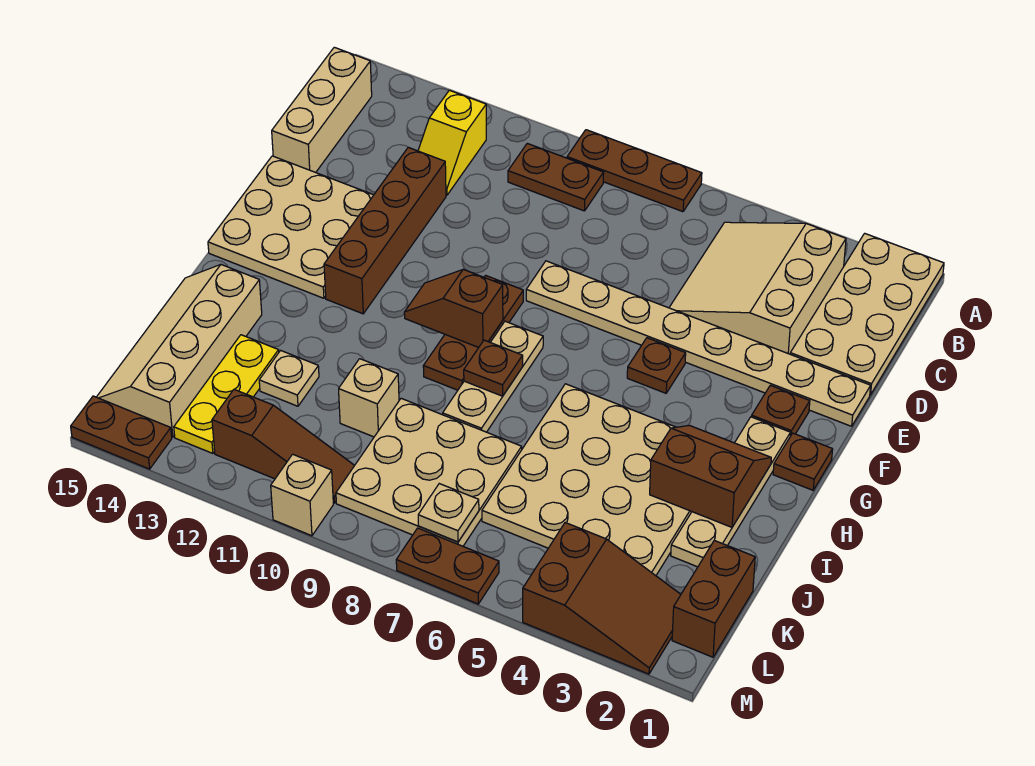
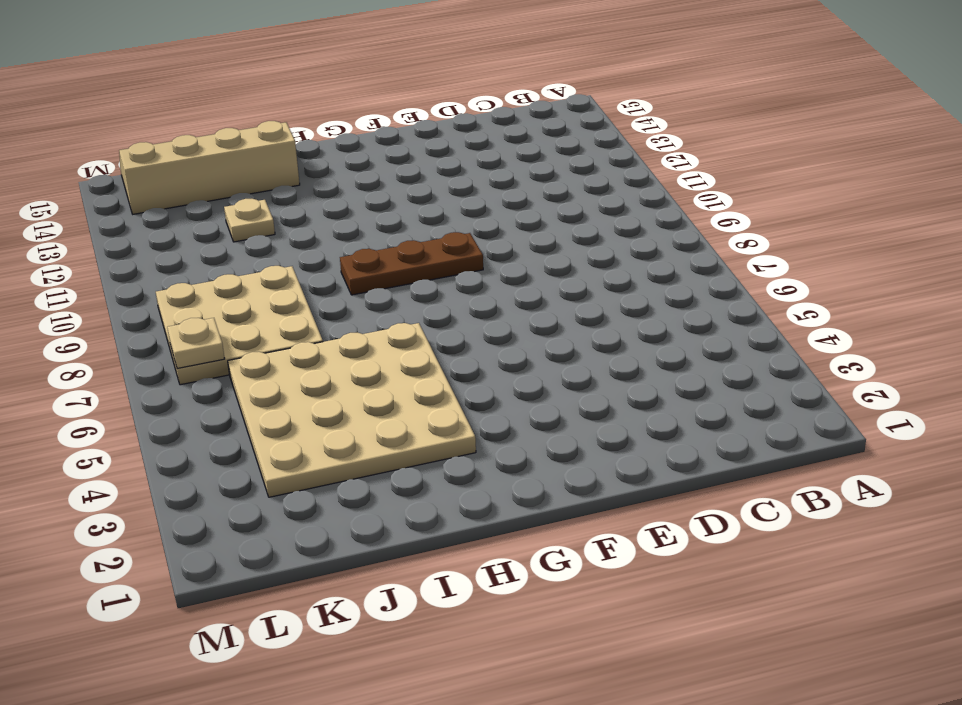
none -> tan 2x4 plate [790,233,944,395]
none -> brown 1x3 plate [567,130,702,212]
none -> tan 3x3 slope [669,222,846,354]
none -> brown 1x2 plate [508,143,604,211]

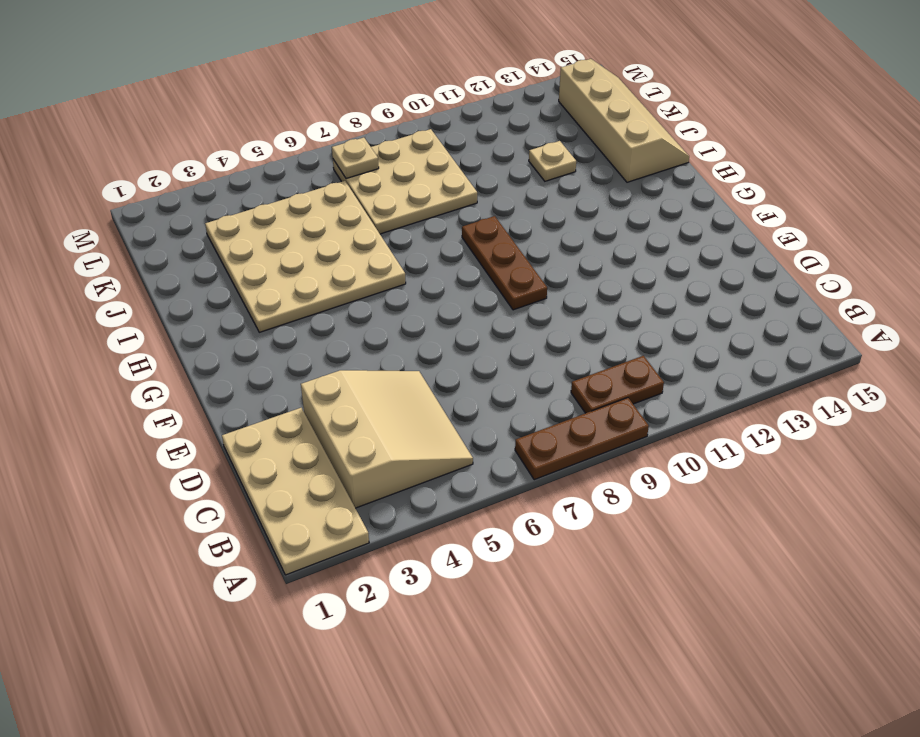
none -> yellow 1x2 slope [418,90,486,195]
none -> tan 1x3 brick [272,47,372,173]
none -> brown 1x4 brick [324,147,446,314]
none -> tan 1x8 plate [526,261,871,426]

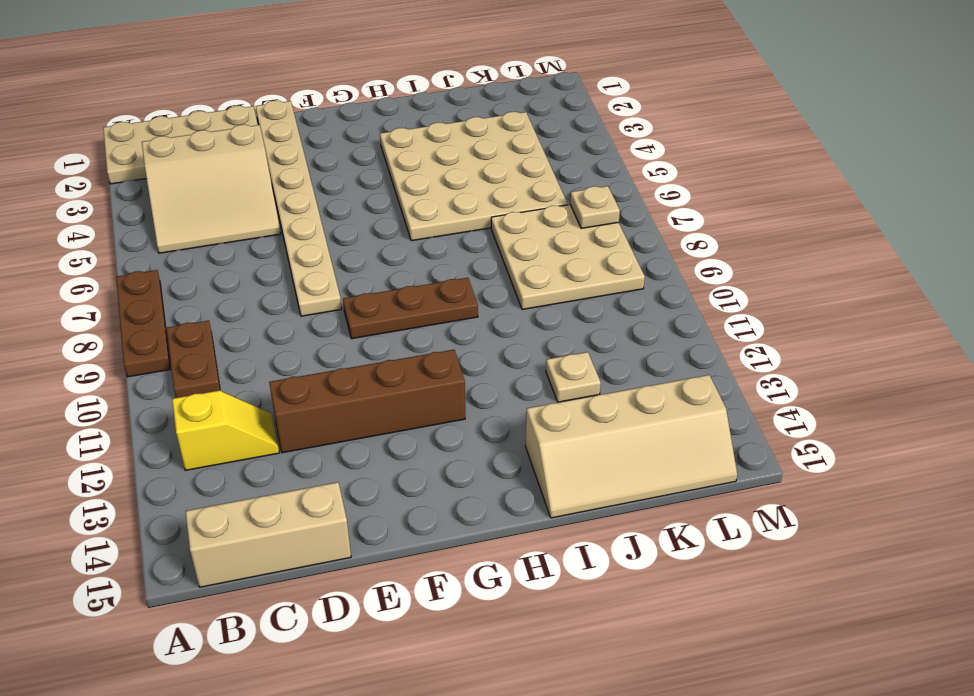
none -> tan 3x3 plate [208,156,373,298]
none -> brown 1x1 plate [752,385,810,436]
none -> brown 1x1 plate [627,338,686,393]
none -> brown 1x1 plate [773,433,833,490]

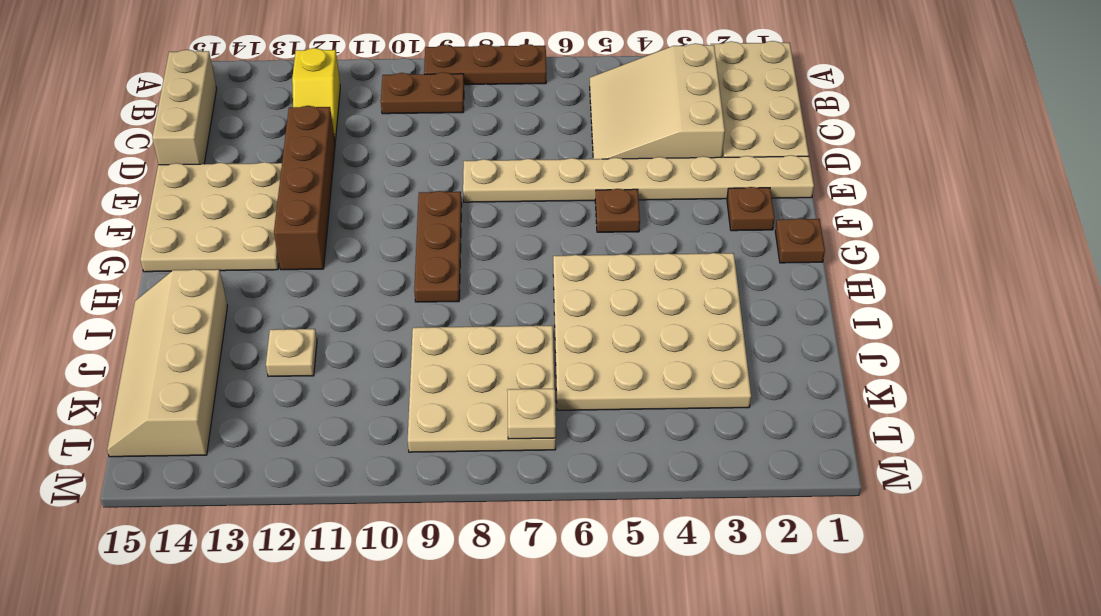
none -> tan 1x4 plate [671,417,790,567]
none -> tan 1x3 plate [443,321,543,432]
none -> tan 1x1 brick [339,359,399,437]
none -> yellow 1x3 plate [174,335,279,453]

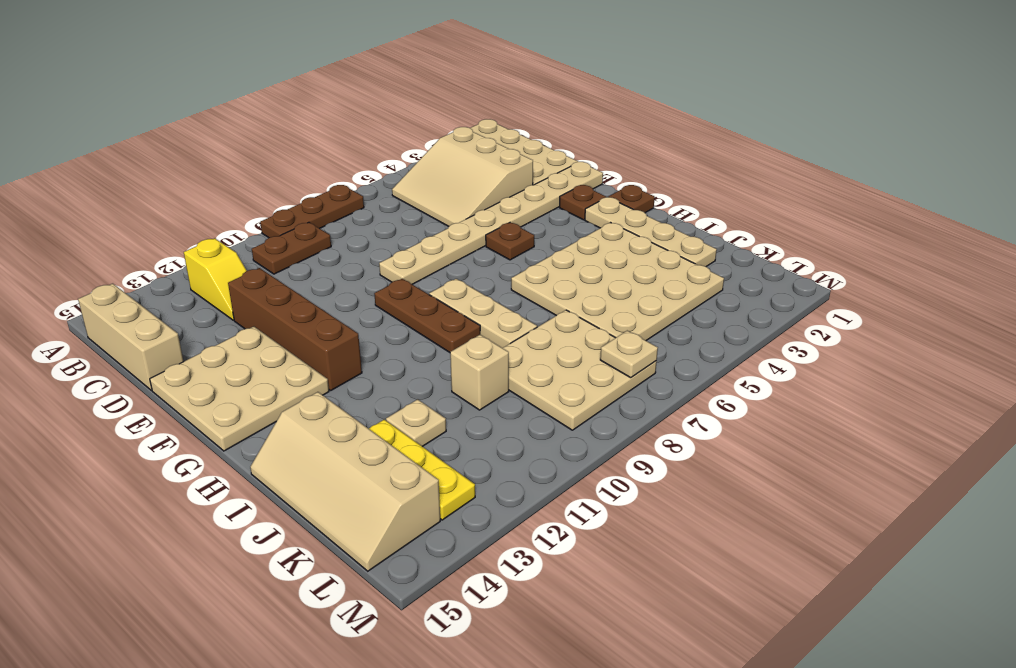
none -> brown 1x2 brick [672,540,755,657]
none -> brown 2x3 slope [523,523,681,674]
none -> brown 1x3 slope [212,389,355,503]
none -> brown 1x2 plate [396,528,499,604]

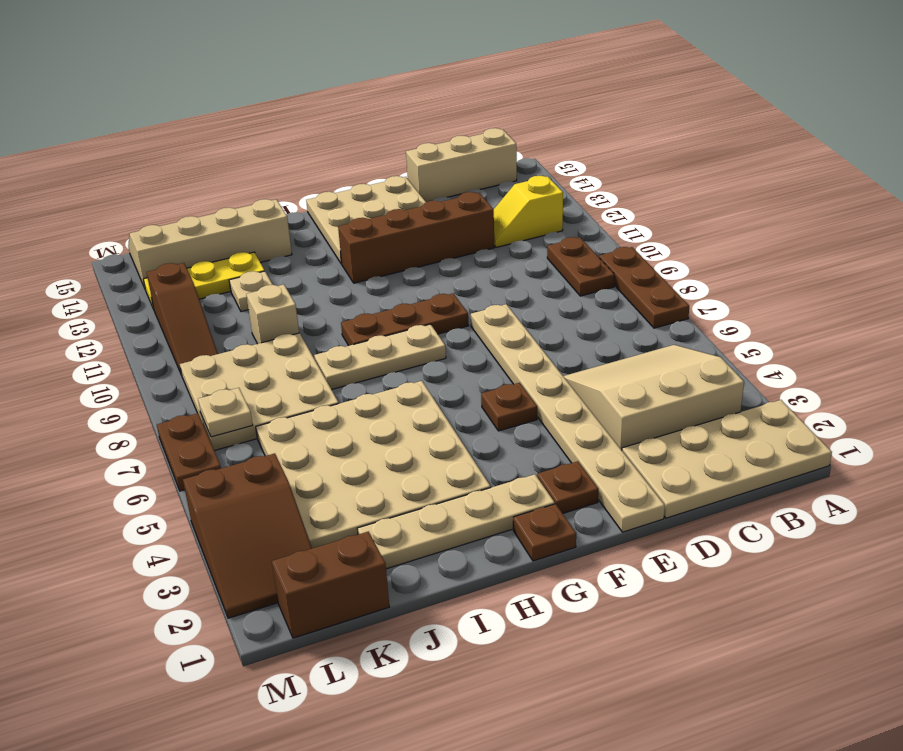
none -> tan 1x1 brick [271,454,333,536]
none -> brown 1x2 plate [71,396,172,469]
none -> brown 1x2 slope [404,269,503,347]
none -> brown 2x2 slope [650,425,771,527]

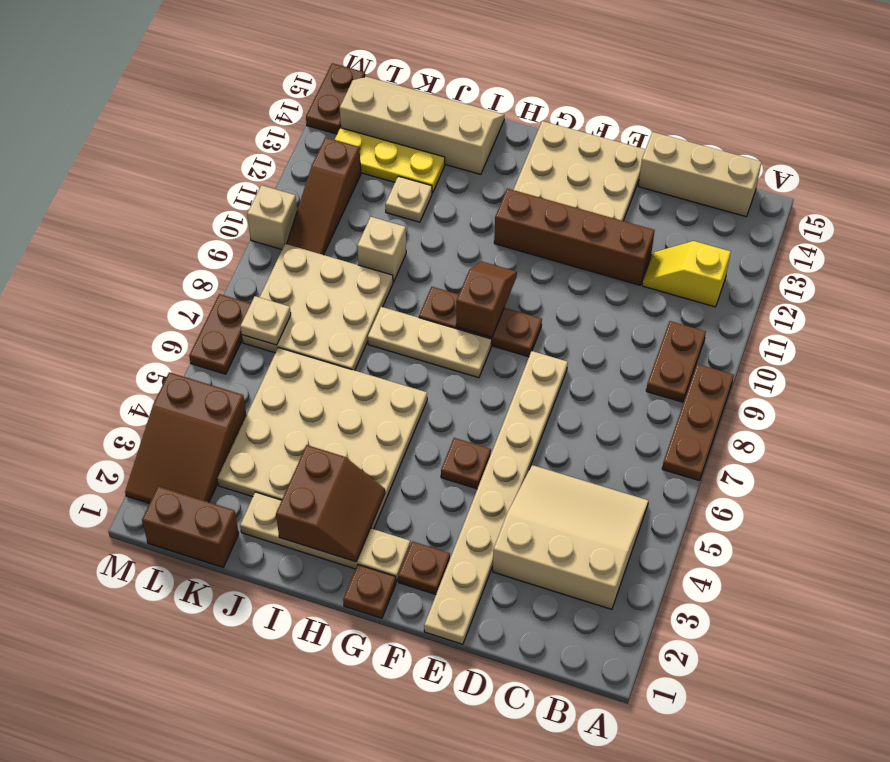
none -> tan 2x4 plate [790,233,944,395]
none -> brown 1x1 plate [464,340,523,396]

